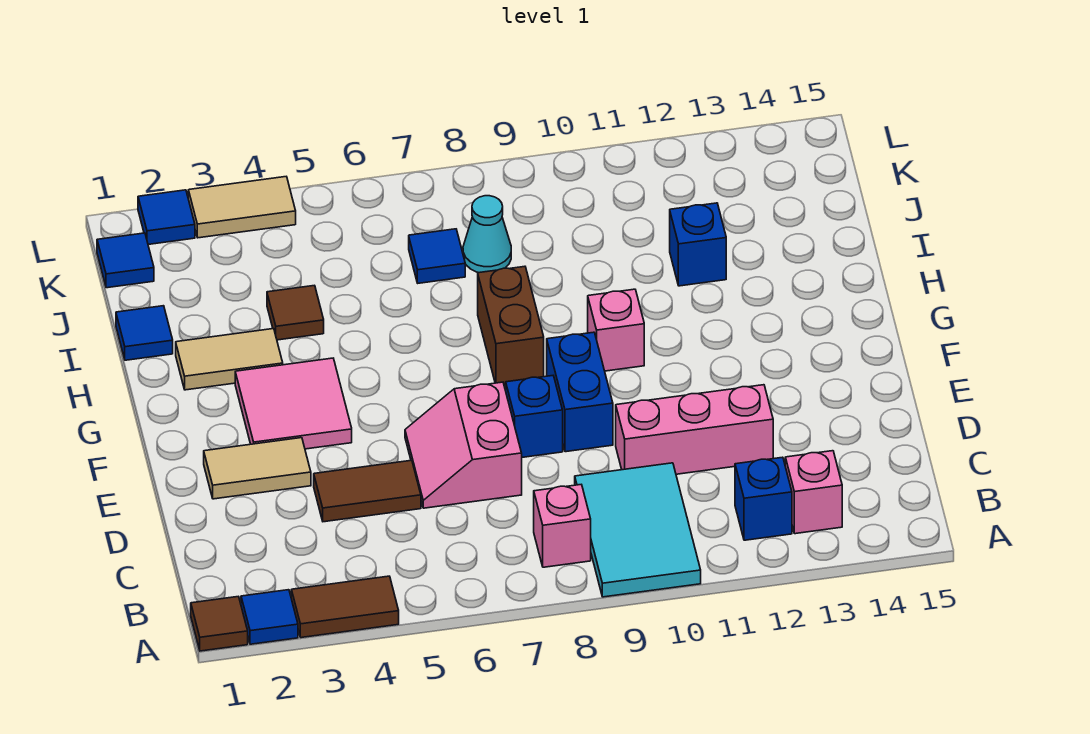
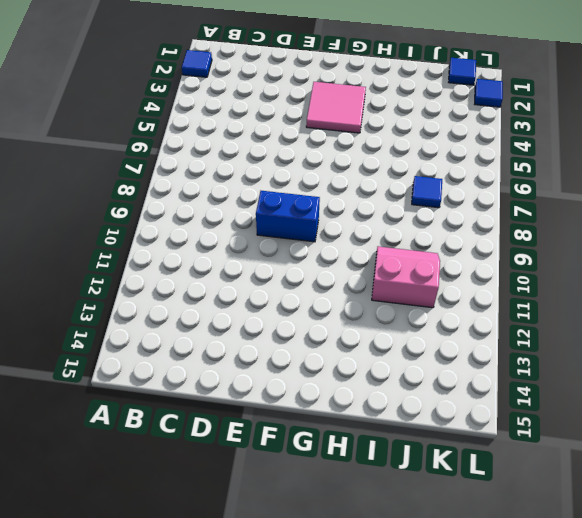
pink 2x2 slope [372,246,440,308] -> pink 2x2 slope moved to [405,382,522,508]
none -> brown 1x1 tile [191,596,248,651]
none -> brown 1x2 tile [291,576,399,638]
none -> cyan 2x3 tile [575,463,701,597]

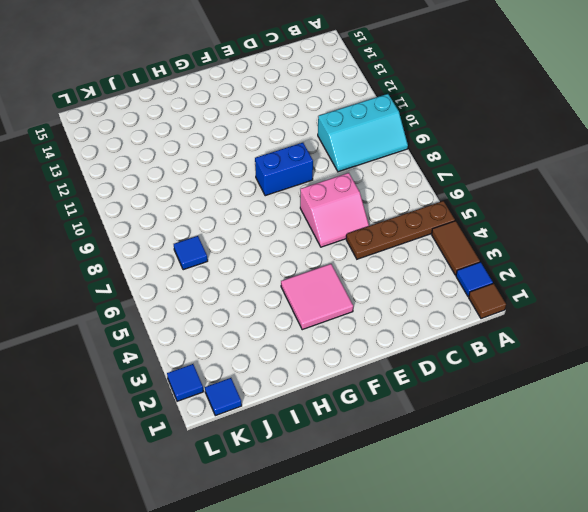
brown 1x4 plate [346,201,455,259] -> brown 1x2 tile [314,460,421,522]
cyan 2x3 slope [318,94,408,172] -> cyan 2x3 tile [575,463,701,597]
none -> pink 1x1 brick [534,485,591,567]
none -> blue 1x1 brick [735,457,792,540]
none -> pink 1x1 brick [785,451,842,534]

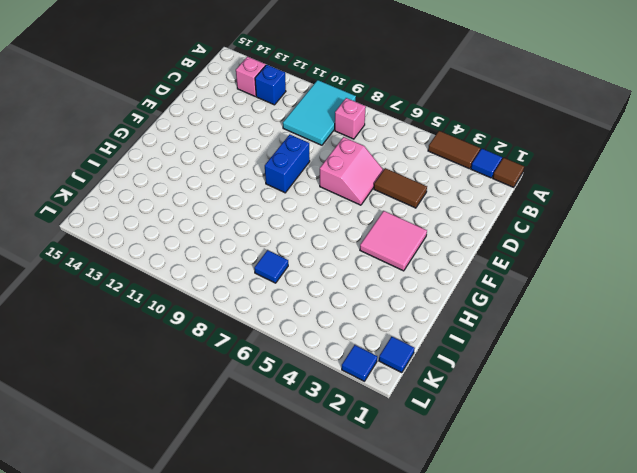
none -> pink 1x3 brick [616,385,773,474]
none -> tan 1x2 tile [204,438,311,499]
none -> blue 1x1 brick [506,376,563,457]

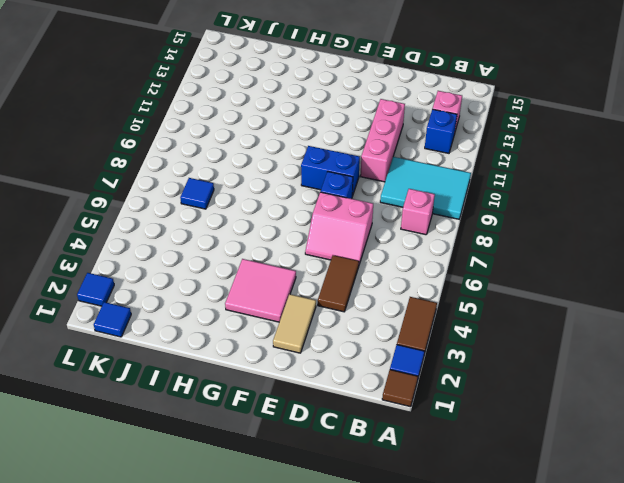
none -> brown 1x2 brick [478,266,544,385]
none -> pink 1x1 brick [588,289,644,371]
none -> tan 1x2 tile [176,329,283,390]

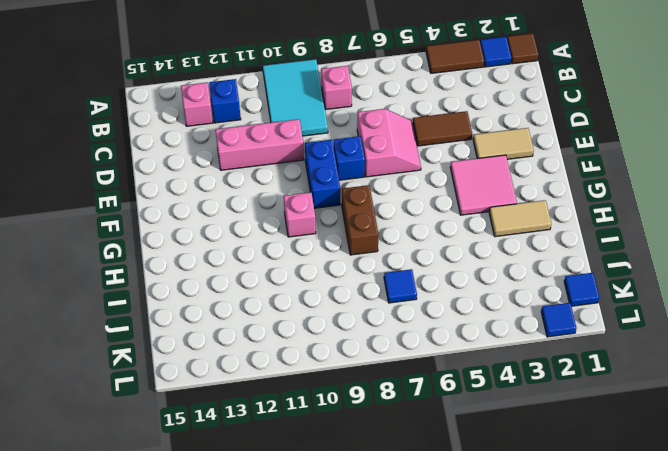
none -> blue 1x1 tile [116,306,173,360]
none -> brown 1x1 tile [267,285,324,340]
none -> blue 1x1 brick [670,203,726,286]

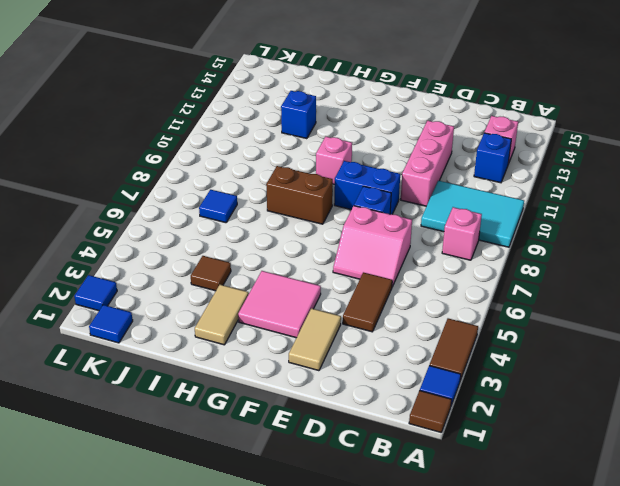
none -> blue 1x1 tile [116,306,173,360]
none -> cyan 1x1 cone [463,196,511,273]
none -> tan 1x2 tile [188,177,296,238]

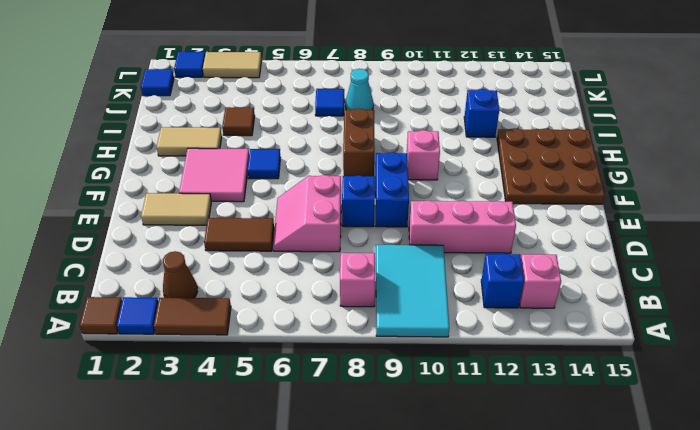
brown 1x1 cone [163,251,197,298] -> none
brown 3x3 plate [497,128,605,204] -> none
blue 1x1 tile [248,149,281,179] -> blue 1x1 tile moved to [116,306,173,360]

